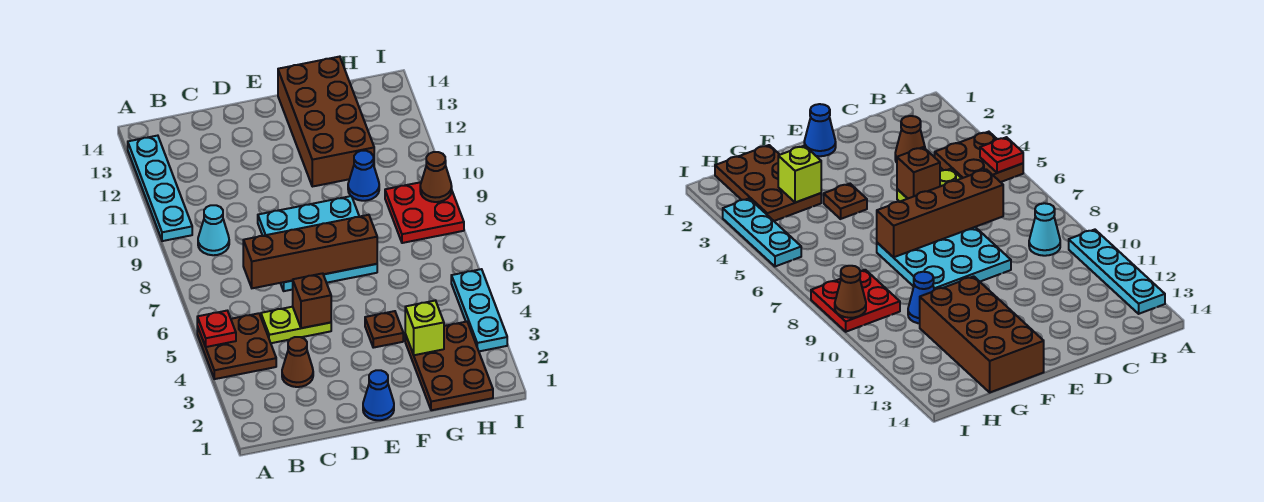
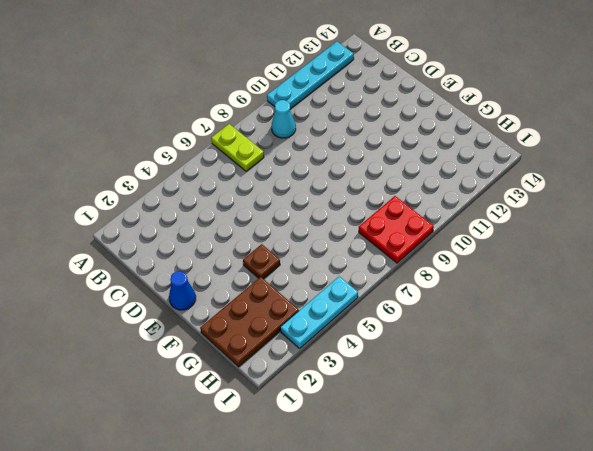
lime 1x2 plate [211,124,264,171] -> lime 1x2 plate moved to [261,307,331,343]
none -> brown 2x2 plate [197,313,276,379]
none -> brown 1x1 cone [282,337,313,387]
none -> cyan 3x3 plate [258,196,377,291]

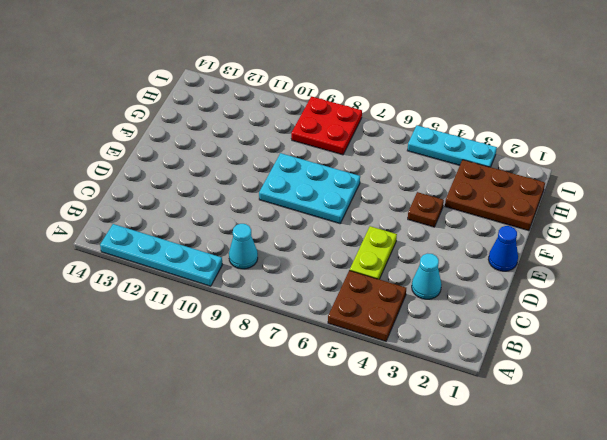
cyan 1x1 cone [412,254,442,299] -> brown 1x1 cone [282,337,313,387]
cyan 2x3 plate [259,153,360,224] -> cyan 3x3 plate [258,196,377,291]
none -> brown 2x4 brick [278,57,374,187]
none -> blue 1x1 cone [348,151,379,201]
none -> red 1x1 plate [197,311,236,347]

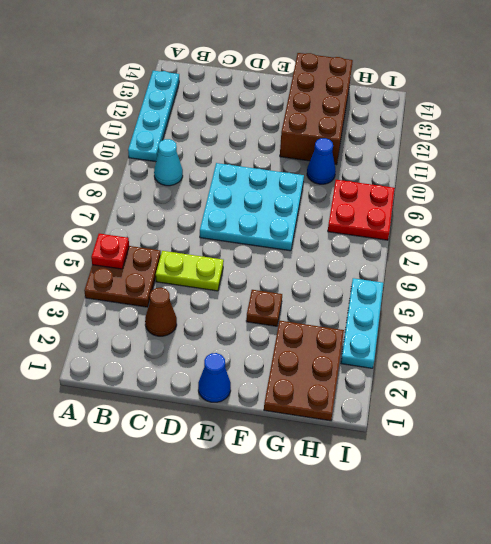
none -> brown 1x4 brick [243,215,377,288]
none -> brown 1x1 brick [292,273,331,328]
none -> lime 1x1 brick [405,301,444,355]

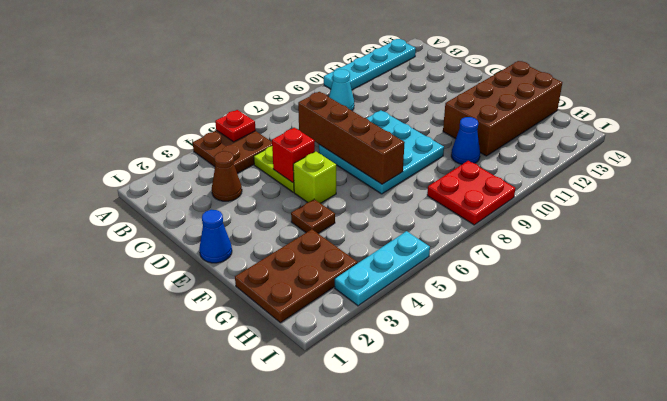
red 1x1 brick [272,128,315,183] -> brown 1x1 brick [292,273,331,328]
lime 1x1 brick [293,151,336,203] -> lime 1x1 brick moved to [405,301,444,355]
none -> brown 1x1 cone [420,152,452,202]

